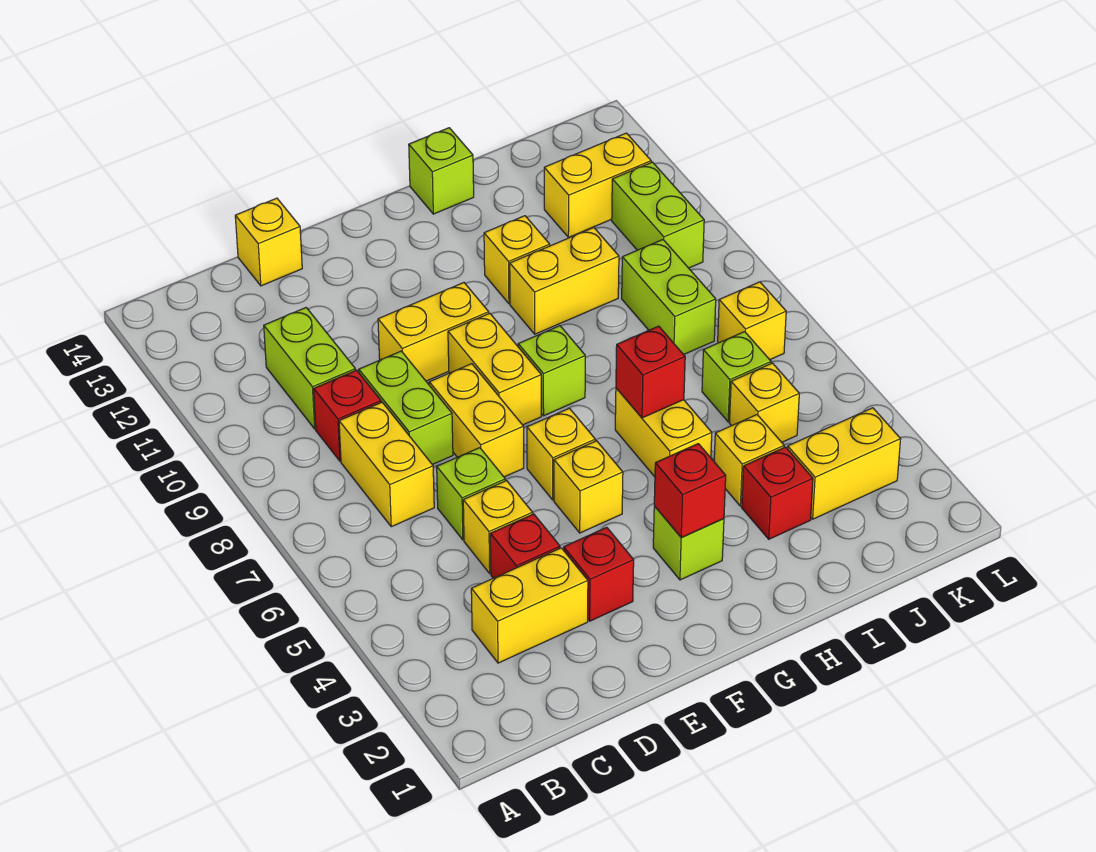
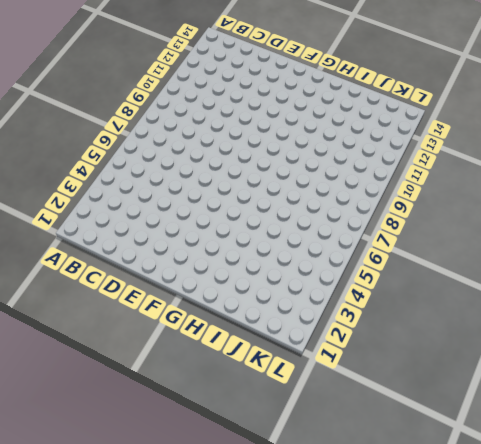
none -> yellow 1x2 brick [471,548,588,663]
none -> yellow 1x2 brick [339,402,434,527]
none -> red 1x1 brick [314,370,381,461]
none -> lime 1x2 brick [264,308,355,429]

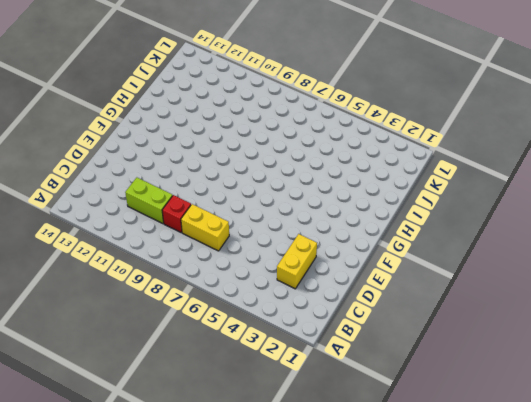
none -> red 1x1 brick [490,514,560,578]
none -> yellow 1x1 brick [463,481,533,573]
none -> lime 1x1 brick [437,448,505,540]
none -> lime 1x2 brick [359,351,453,465]

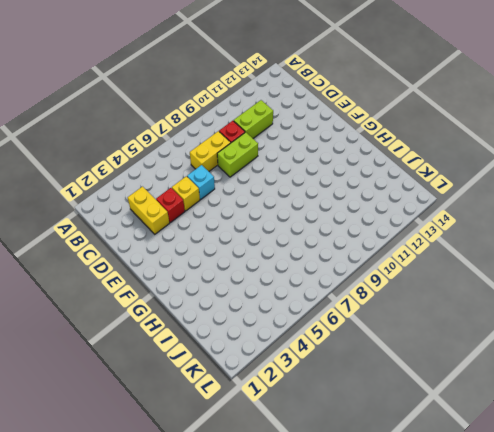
cyan 1x1 brick [187,165,215,199] -> lime 1x1 brick [437,448,505,540]
none -> yellow 1x1 brick [235,198,302,286]
none -> red 1x1 brick [564,527,634,621]
none -> yellow 1x2 brick [429,364,524,477]
none -> yellow 1x2 brick [378,283,489,381]

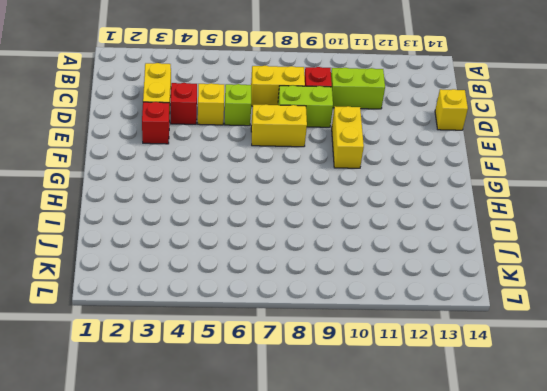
none -> yellow 1x1 brick [554,441,623,533]
none -> yellow 1x1 brick [527,408,595,500]
none -> yellow 1x2 brick [448,313,541,425]
none -> lime 1x1 brick [653,506,724,580]

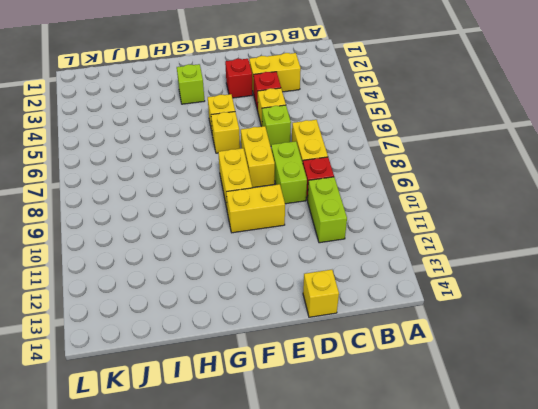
none -> lime 1x1 brick [518,326,585,416]
none -> yellow 1x2 brick [615,388,712,477]
none -> yellow 1x2 brick [510,228,619,334]
none -> yellow 1x1 brick [484,216,550,304]

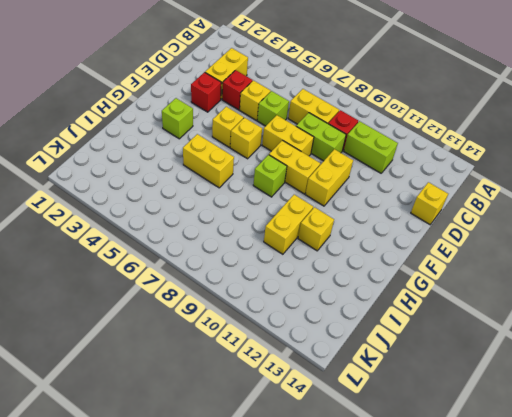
none -> lime 1x1 brick [409,128,474,214]
none -> red 1x1 brick [742,447,813,539]
none -> yellow 1x1 brick [714,415,784,506]
none -> yellow 1x2 brick [788,408,901,519]

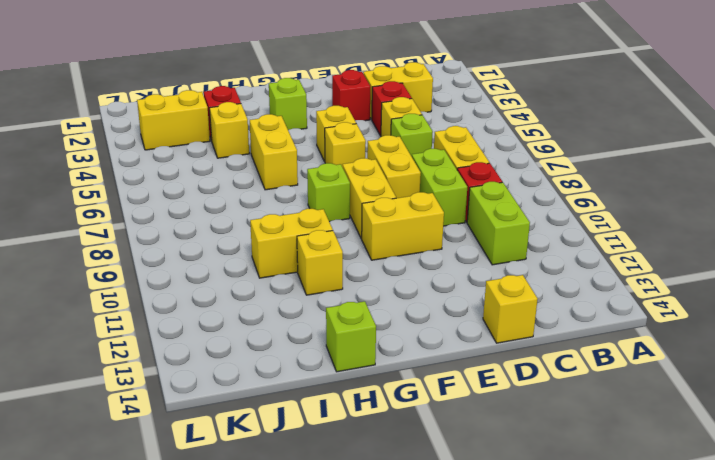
none -> yellow 1x1 brick [729,363,799,442]
none -> lime 1x1 brick [702,332,771,422]
none -> lime 1x2 brick [622,240,716,355]
none -> yellow 1x2 brick [544,133,651,237]

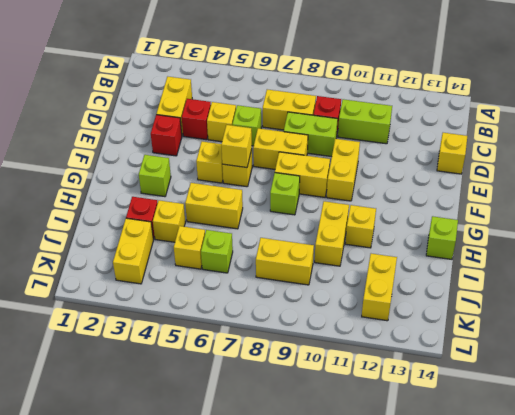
yellow 1x1 brick [221,125,252,168] -> yellow 1x1 brick moved to [718,282,786,360]
yellow 1x2 brick [256,238,314,285] -> lime 1x2 brick [622,240,716,355]
none -> lime 1x2 brick [612,162,704,268]
none -> red 1x1 brick [654,444,726,538]
none -> red 1x1 brick [616,326,685,418]

